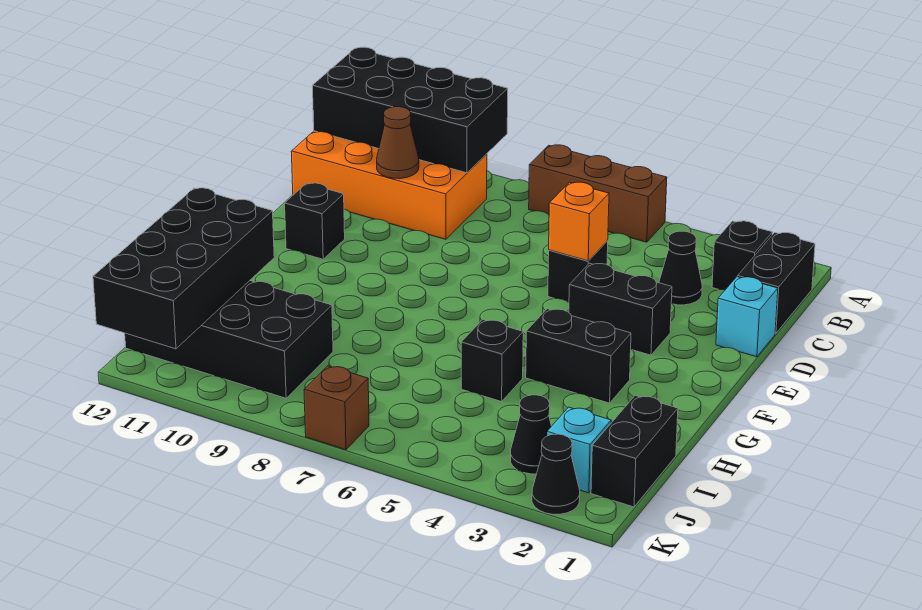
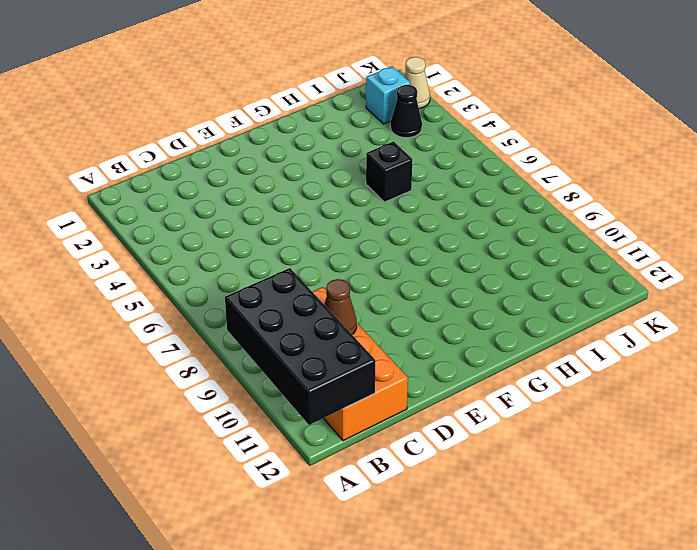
tan 1x1 cone [404,57,430,109] -> black 1x1 cone [532,434,580,514]
none -> brown 1x3 brick [529,145,667,242]
none -> black 1x2 brick [738,233,815,333]
none -> black 1x1 brick [712,221,773,290]

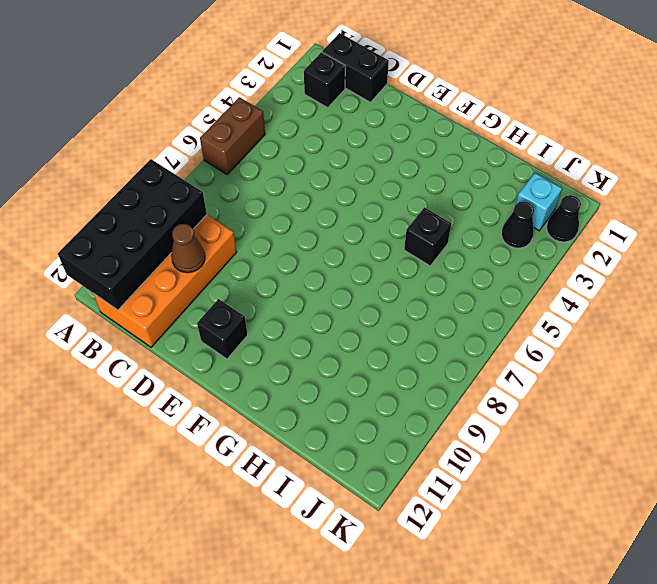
brown 1x2 brick [200,97,265,174] -> brown 1x3 brick [529,145,667,242]
none -> black 1x1 cone [659,231,702,305]
none -> cyan 1x1 brick [716,277,778,357]
none -> black 1x1 brick [548,240,608,302]

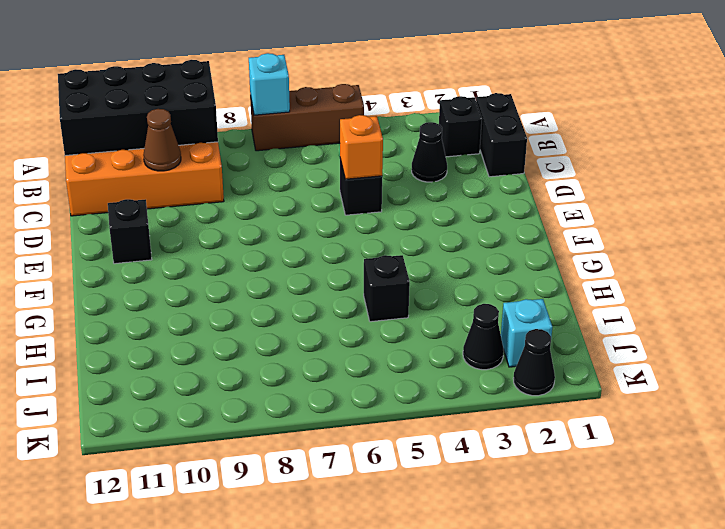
cyan 1x1 brick [249,53,290,115] -> cyan 1x1 brick moved to [716,277,778,357]
none -> black 1x2 brick [569,263,672,355]
none -> black 1x2 brick [526,309,631,403]
none -> black 1x2 brick [591,395,678,507]

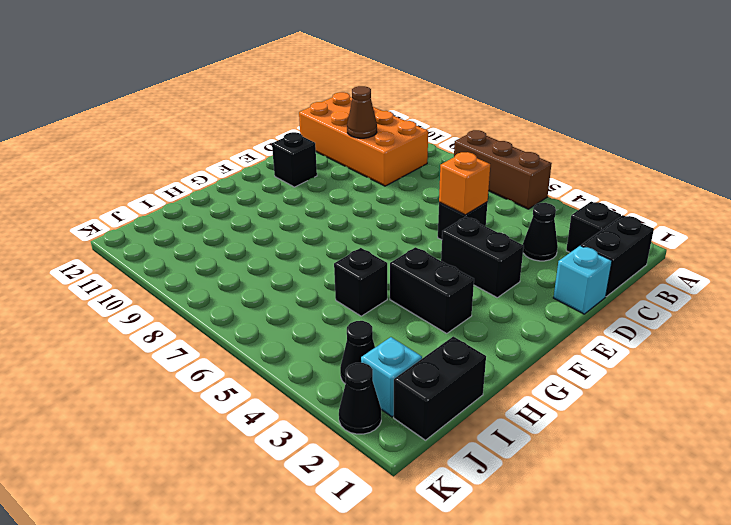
none -> black 2x4 brick [125,281,333,398]
none -> brown 1x1 brick [304,366,369,450]
none -> black 2x4 brick [312,47,508,173]

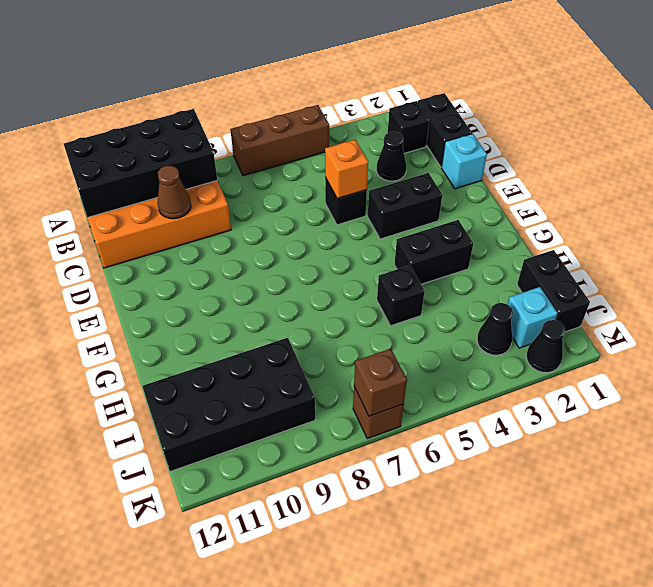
brown 1x1 brick [354,349,407,416] -> none
none -> black 1x1 brick [285,183,345,259]
none -> black 2x4 brick [93,188,274,349]

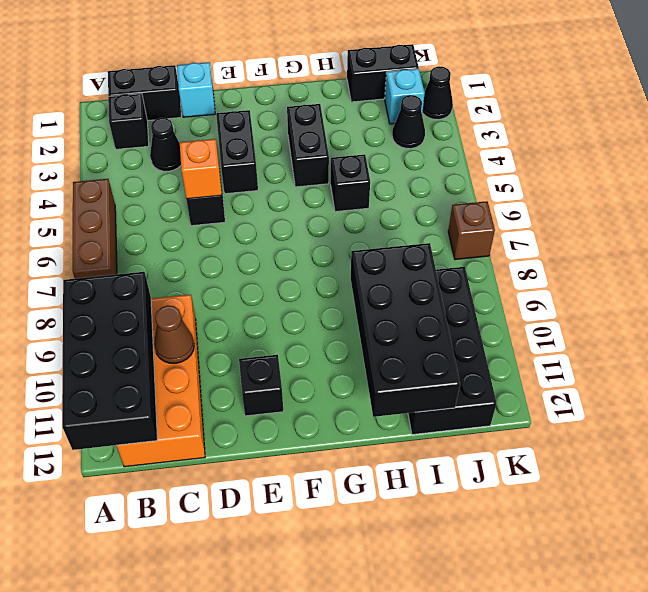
black 2x4 brick [351,243,460,417] -> black 2x4 brick turned to [93,188,274,349]

